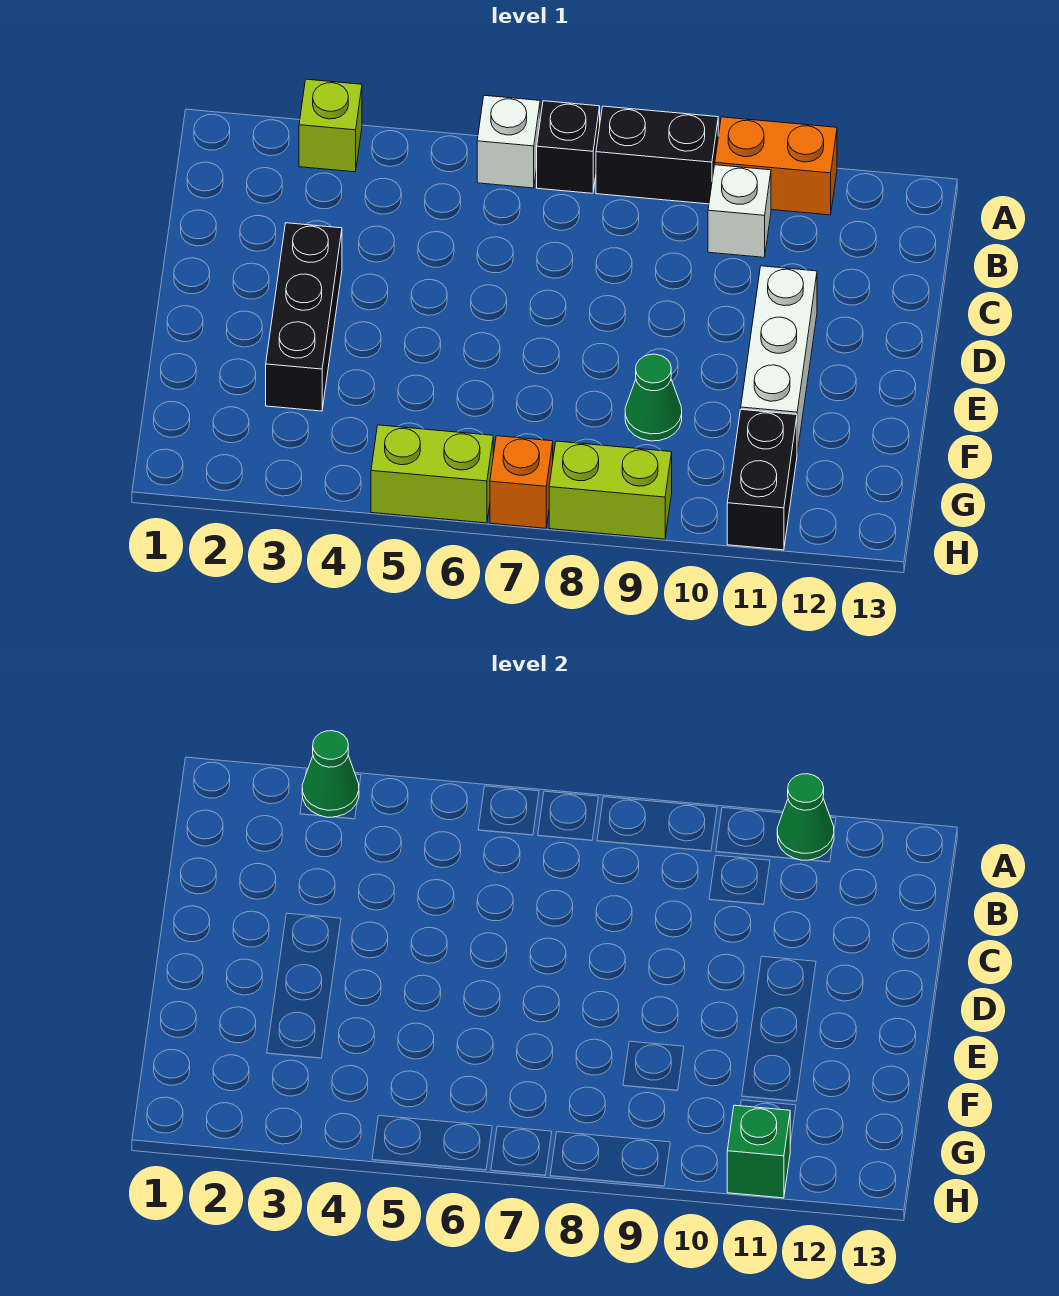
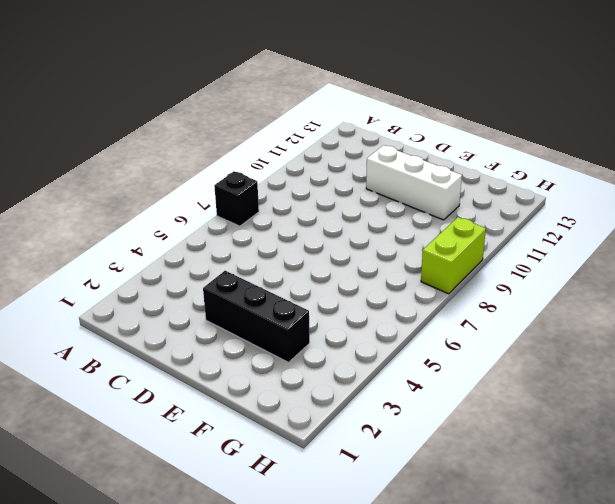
none -> lime 1x1 brick [299,79,362,172]
none -> white 1x1 brick [477,95,540,188]
none -> black 1x2 brick [596,106,718,204]

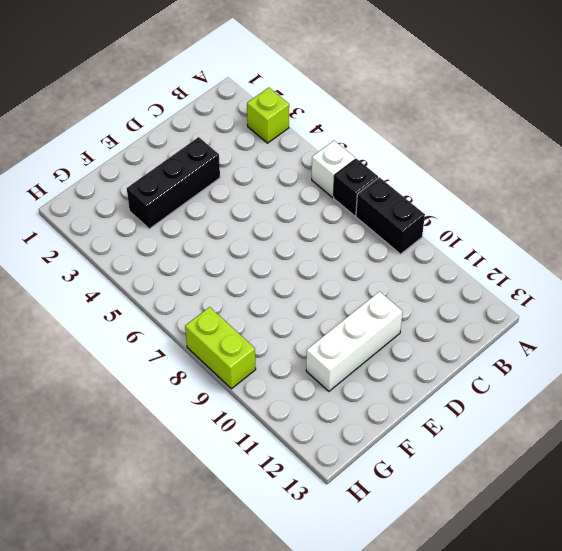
none -> orange 1x2 brick [715,117,837,215]
none -> white 1x1 brick [708,165,771,257]
none -> green 1x1 cone [625,354,682,441]

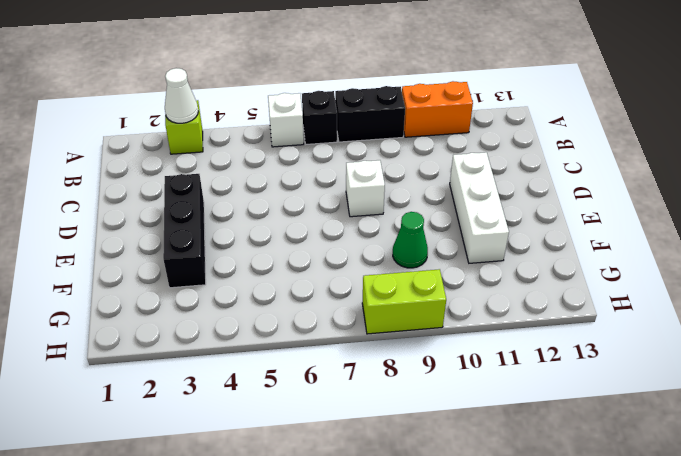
white 1x1 cone [165,68,198,123] -> green 1x1 cone [302,731,359,817]
white 1x1 brick [346,160,385,217] -> white 1x1 brick moved to [708,165,771,257]
none -> black 1x2 brick [727,409,797,550]
none -> lime 1x2 brick [371,425,493,523]
none -> orange 1x1 brick [490,436,553,528]

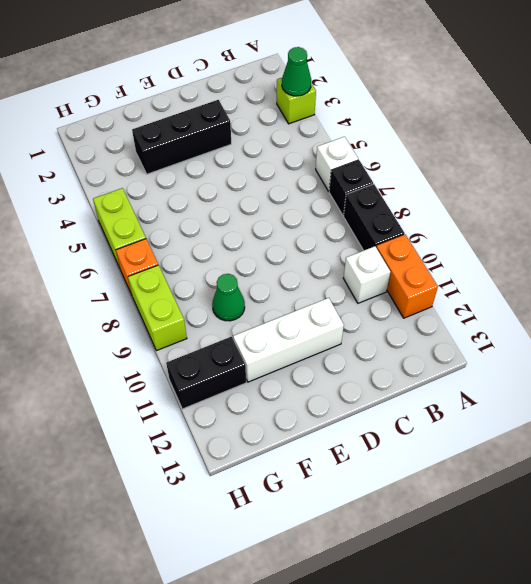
none -> green 1x1 cone [777,774,834,860]
none -> green 1x1 brick [727,1105,790,1198]

